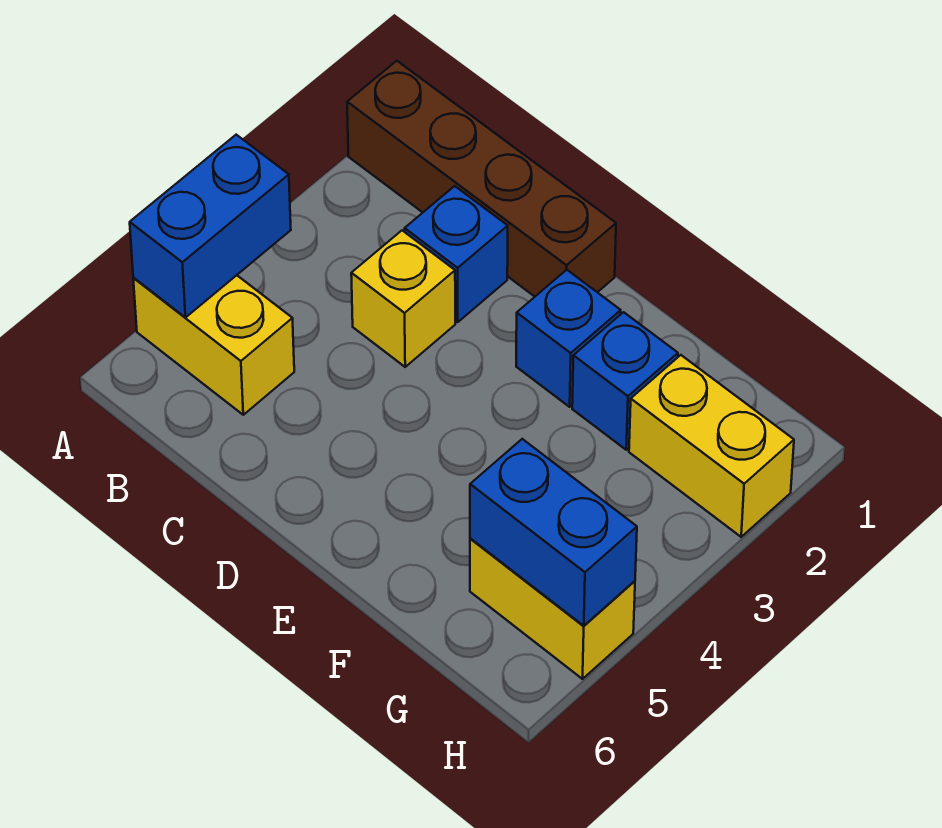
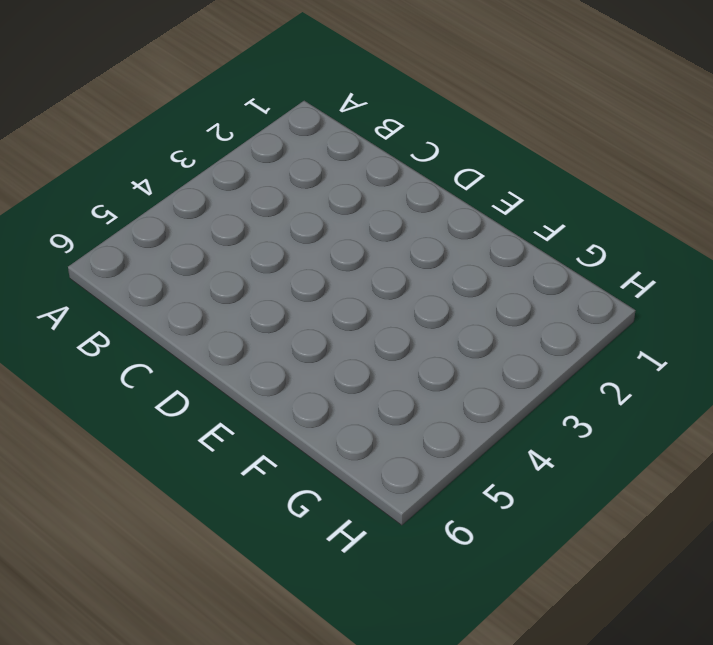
none -> brown 1x4 brick [347,61,616,297]
none -> yellow 1x2 brick [133,275,294,415]

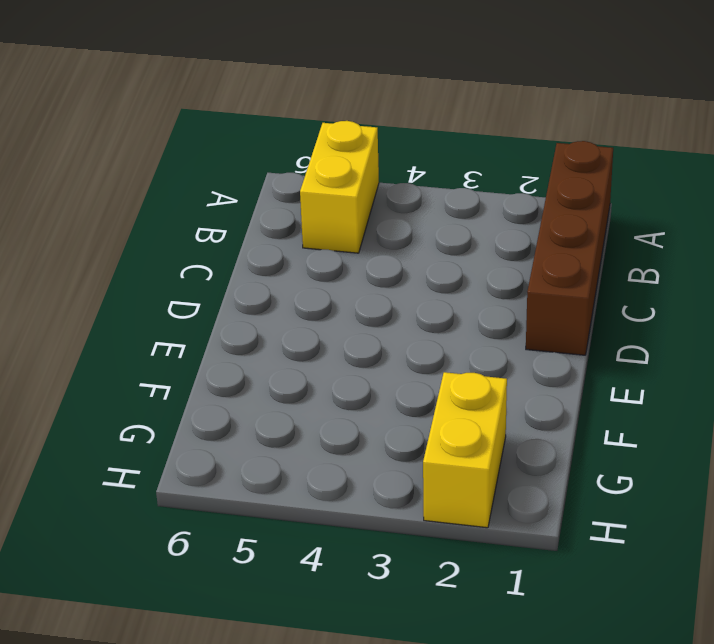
none -> blue 1x1 brick [405,186,508,322]
none -> yellow 1x1 brick [351,230,455,367]

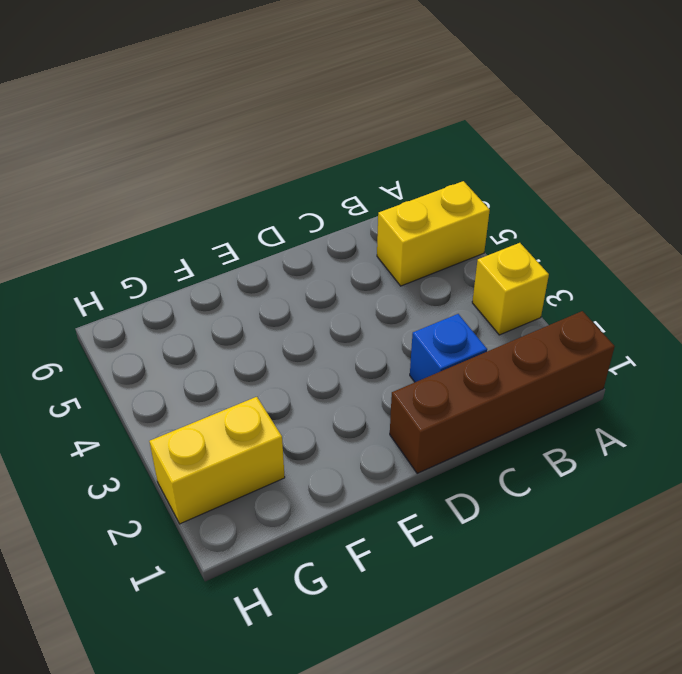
yellow 1x1 brick [472,243,549,335] -> yellow 1x1 brick moved to [351,230,455,367]
none -> blue 1x1 brick [516,270,621,407]
none -> blue 1x1 brick [572,312,678,450]

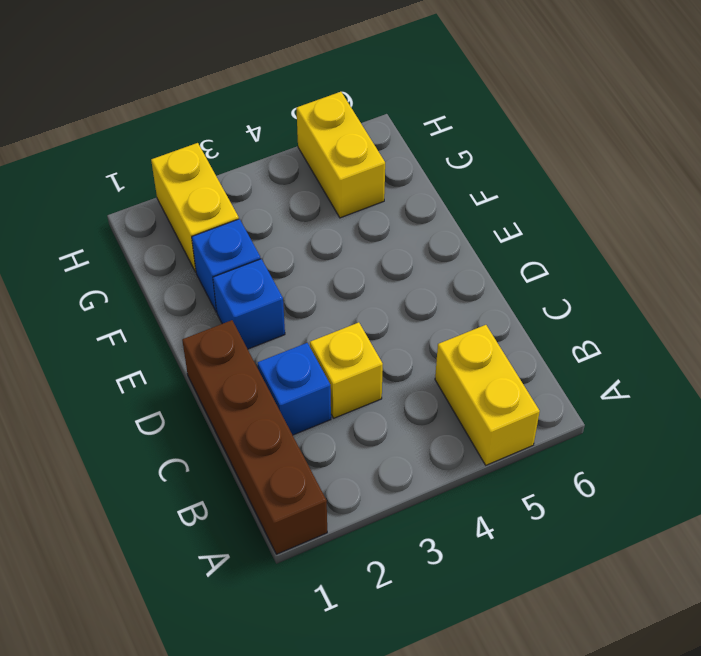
none -> blue 1x2 brick [130,135,291,318]
none -> blue 1x2 brick [470,439,637,626]

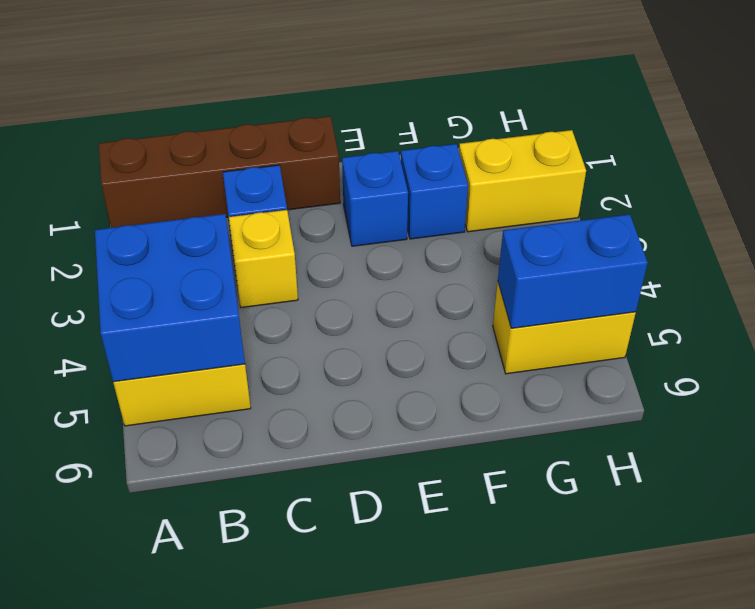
blue 2x2 brick [95,214,245,382] -> blue 1x2 brick [130,135,291,318]

